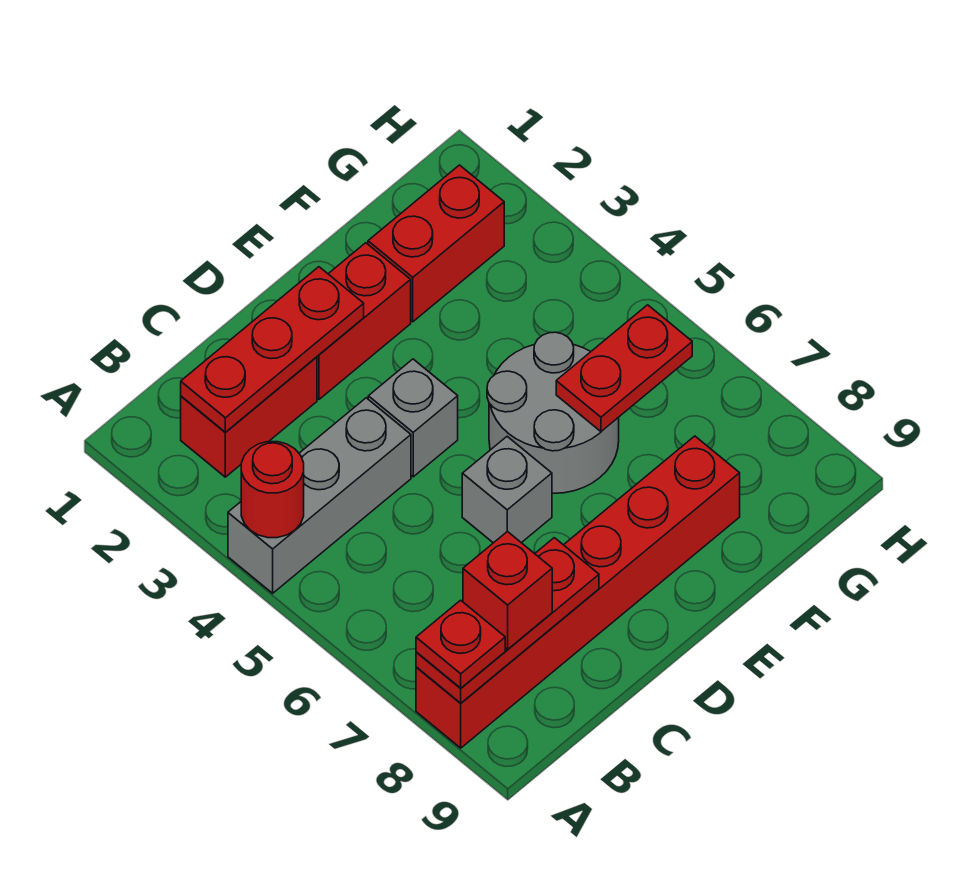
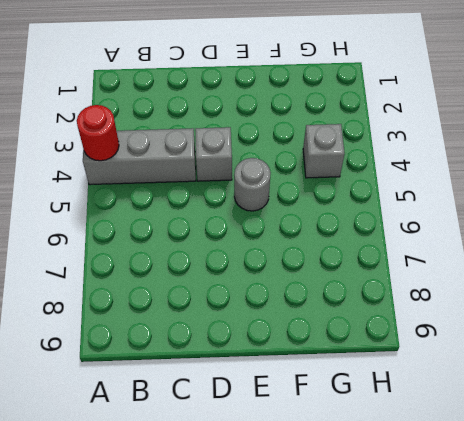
grey 1x1 round brick [234,158,271,211] -> grey 2x2 round brick [487,332,619,493]
grey 1x1 brick [303,124,345,178] -> grey 1x1 brick moved to [462,437,552,543]
none -> red 1x6 brick [416,436,740,748]
none -> red 1x2 brick [181,357,317,477]
none -> red 1x2 brick [317,243,411,399]

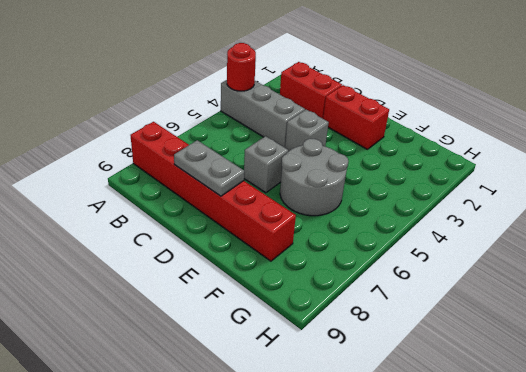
grey 1x2 plate [174,140,244,196] -> red 1x3 plate [416,538,599,703]
none -> red 1x2 brick [368,165,504,322]
none -> red 1x3 plate [181,267,364,432]
none -> red 1x2 plate [556,305,692,431]

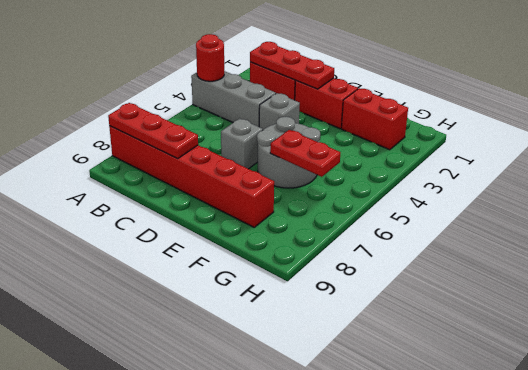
none -> red 1x1 plate [416,600,505,688]
none -> red 1x1 brick [463,531,552,649]

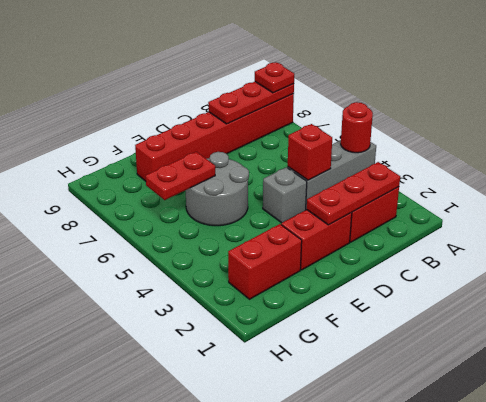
red 1x1 brick [288,124,332,180] -> red 1x1 brick moved to [463,531,552,649]
none -> grey 1x1 brick [462,437,552,543]

